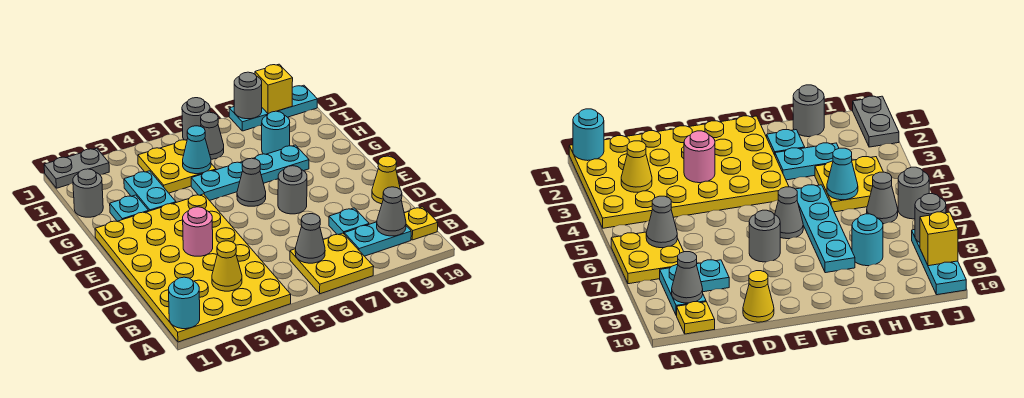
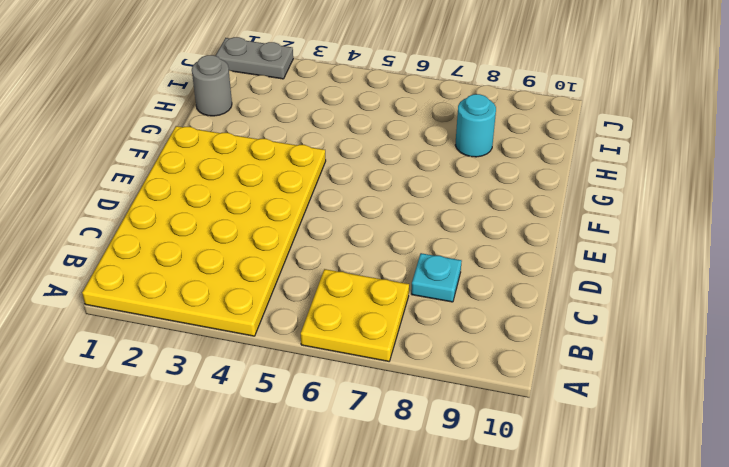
none -> cyan 1x2 plate [344,222,411,256]
none -> yellow 1x1 plate [404,207,438,240]
none -> yellow 1x1 cone [372,156,400,204]

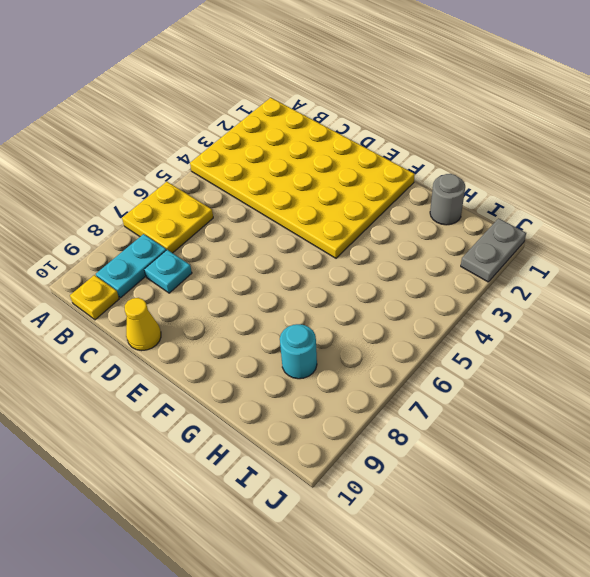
none -> grey 1x1 round brick [278,166,307,214]
none -> grey 1x1 cone [237,158,266,206]
none -> cyan 1x1 plate [110,195,148,221]

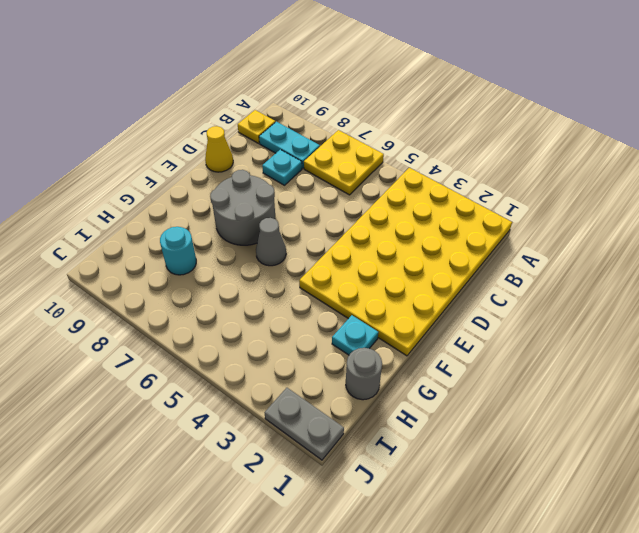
grey 2x2 round brick [210,170,276,245] -> grey 1x1 round brick [278,166,307,214]
none -> cyan 1x2 plate [124,171,176,211]
none -> cyan 1x4 plate [191,145,309,201]
none -> yellow 2x2 plate [138,140,216,193]

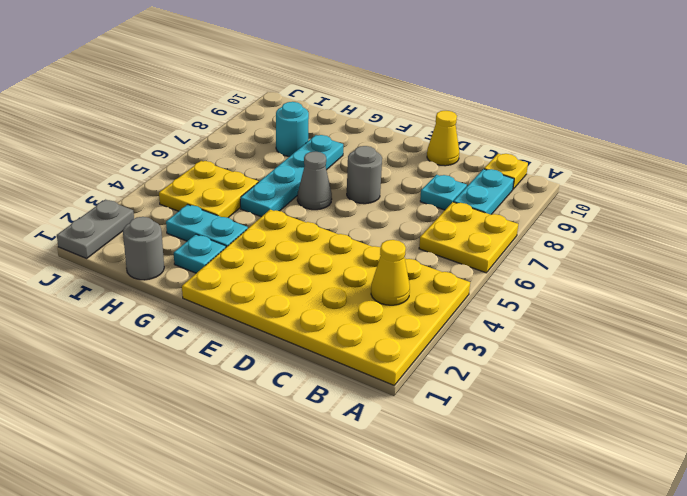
none -> grey 1x1 cone [201,112,224,159]
none -> grey 1x1 round brick [182,98,210,140]
none -> cyan 1x3 plate [229,85,317,131]

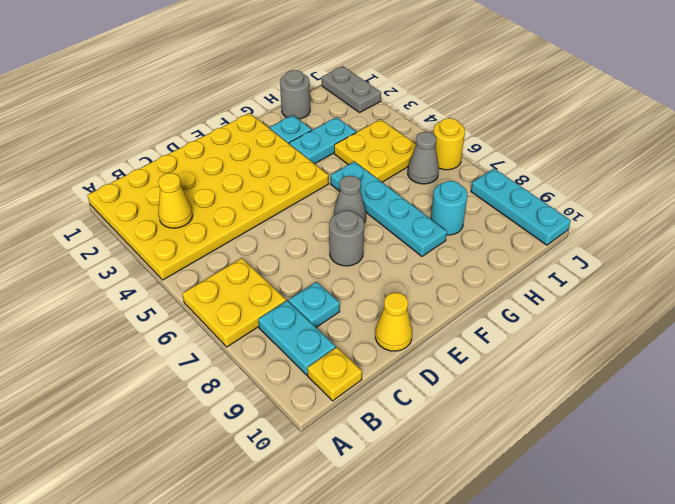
yellow 1x1 round brick [433,118,465,170] -> grey 1x1 round brick [182,98,210,140]
none -> cyan 1x1 round brick [169,277,200,329]
none -> grey 1x1 cone [295,214,325,263]
none -> grey 1x1 cone [377,187,406,236]

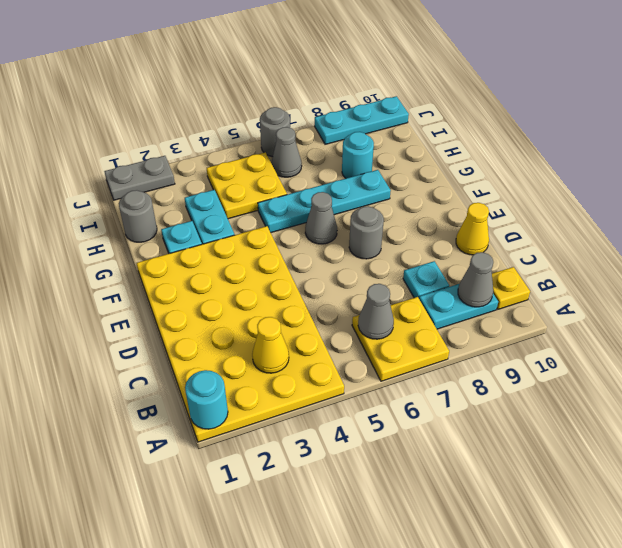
none -> pink 1x1 round brick [183,207,213,256]
none -> cyan 1x1 cone [183,126,211,174]
none -> grey 1x1 round brick [234,72,262,119]

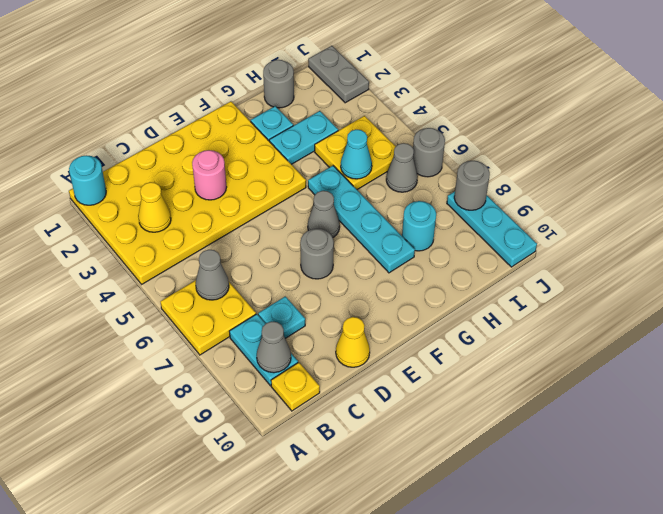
none -> yellow 1x1 brick [255,64,293,114]

